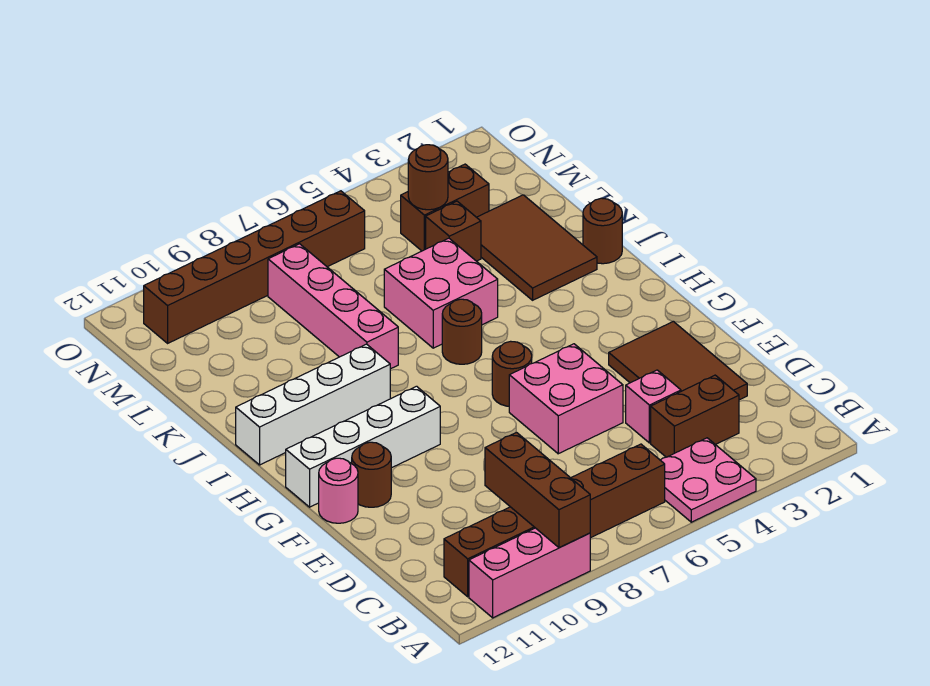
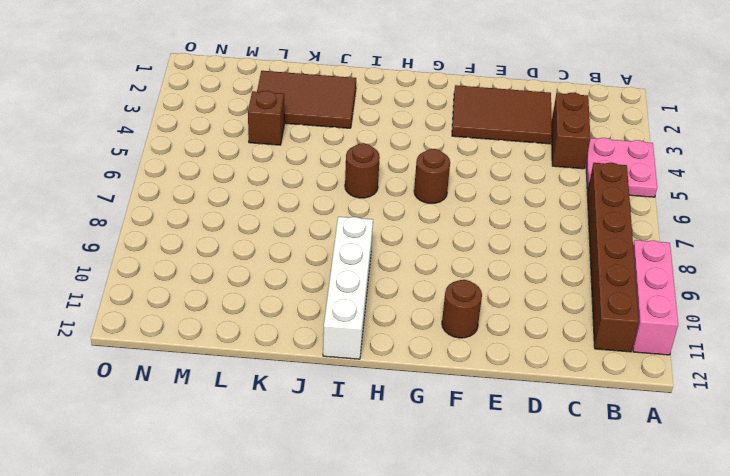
none -> pink 1x1 brick [626,370,681,443]
none -> pink 2x2 brick [509,344,623,454]
none -> pink 1x1 round brick [319,458,358,523]

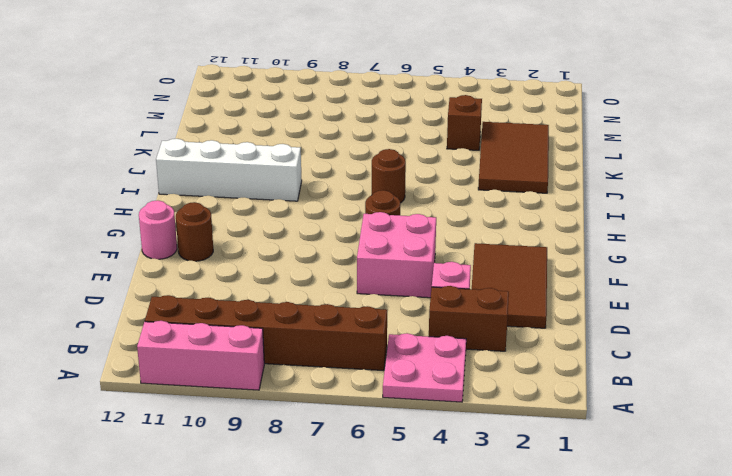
none -> white 1x4 brick [286,386,440,507]
none -> brown 1x1 round brick [583,198,622,264]
none -> pink 2x2 brick [384,238,498,348]

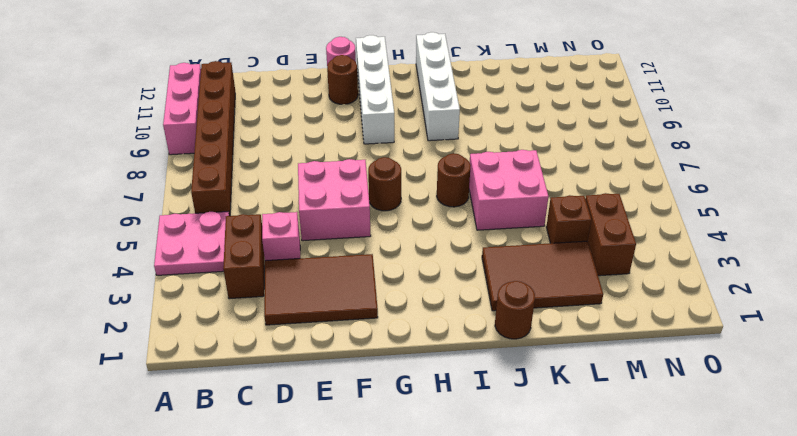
none -> pink 1x4 brick [268,244,398,369]
none -> brown 1x6 brick [144,191,365,343]
none -> brown 1x3 brick [485,433,590,548]

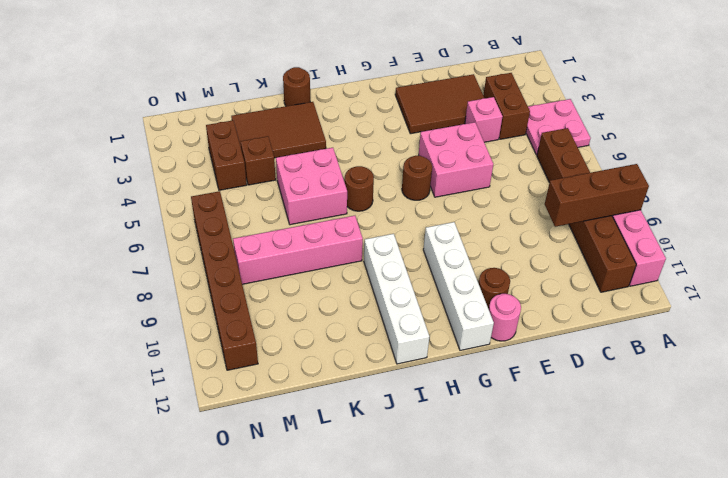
none -> brown 1x1 round brick [408,145,448,210]

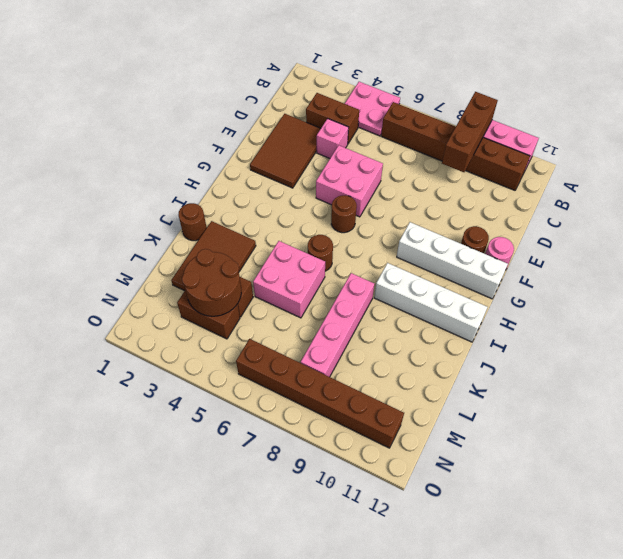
brown 2x2 round brick [182,249,241,316] -> brown 1x1 round brick [408,145,448,210]

